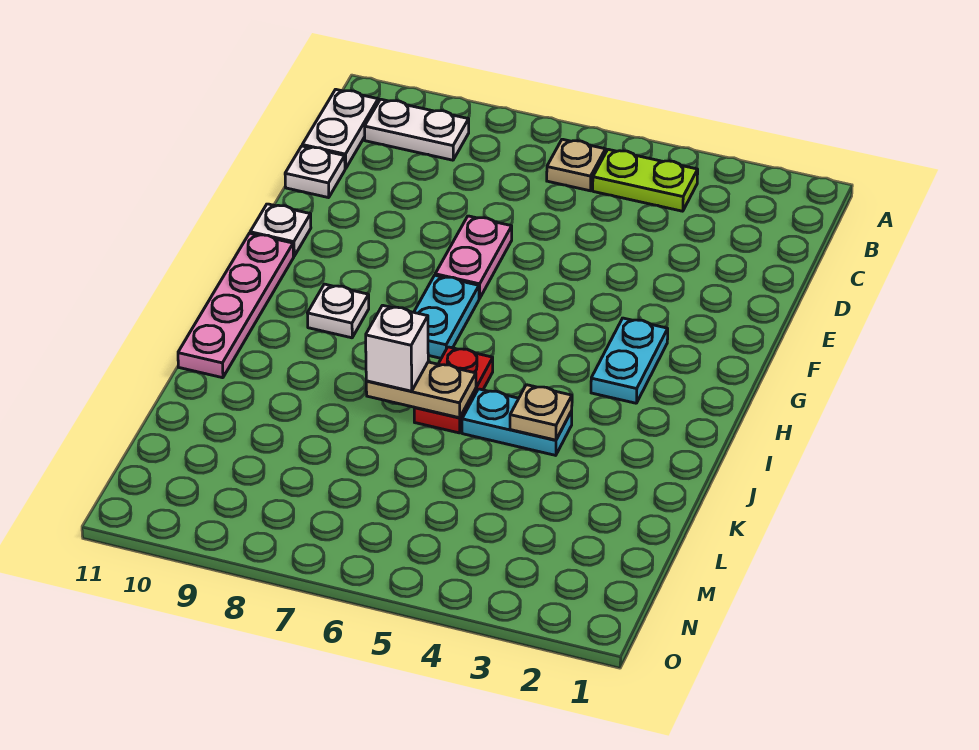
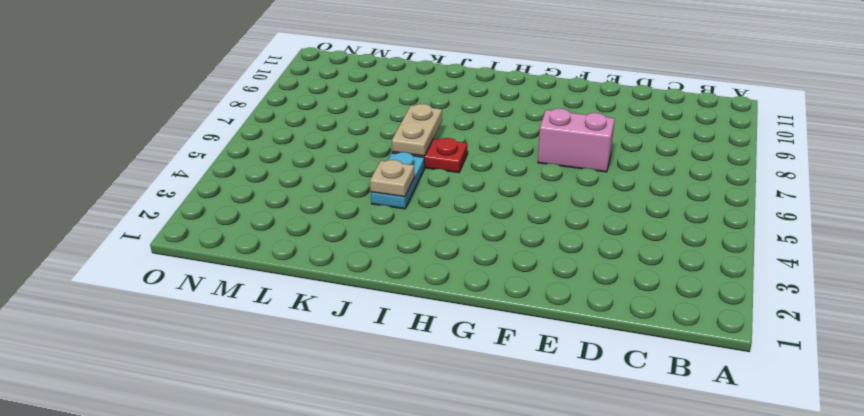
pink 1x2 brick [538,109,615,172] -> pink 1x2 plate [435,216,512,299]
none -> lime 1x2 plate [593,149,698,211]
none -> tan 1x1 plate [547,139,605,191]
none -> white 1x2 plate [365,99,469,160]

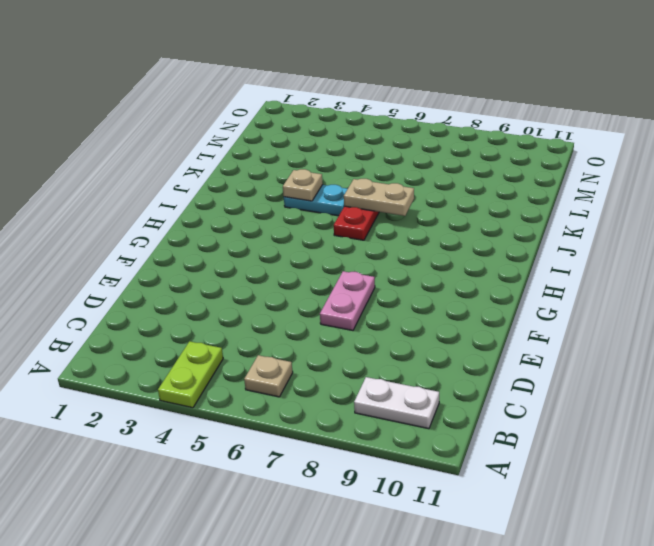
lime 1x2 plate [158,341,223,408] -> lime 1x2 plate turned to [593,149,698,211]
none -> white 1x2 plate [302,89,378,169]
none -> white 1x1 plate [285,146,345,198]
none -> white 1x1 plate [250,204,311,256]

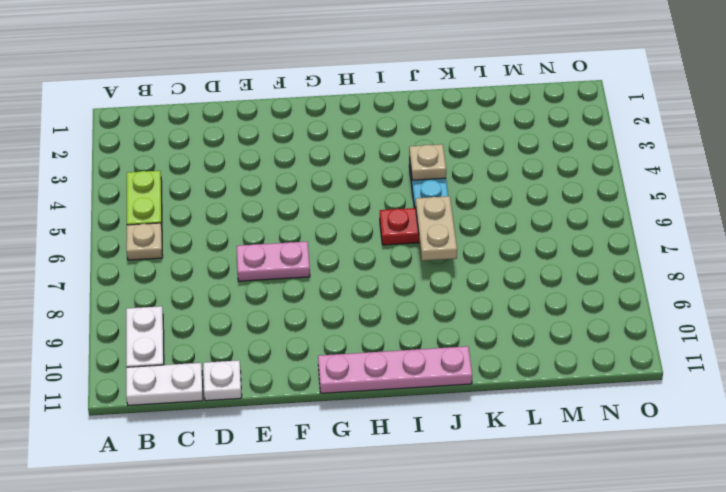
none -> white 1x1 plate [250,204,311,256]
none -> cyan 1x2 plate [591,318,668,403]
none -> cyan 1x2 plate [414,275,479,358]

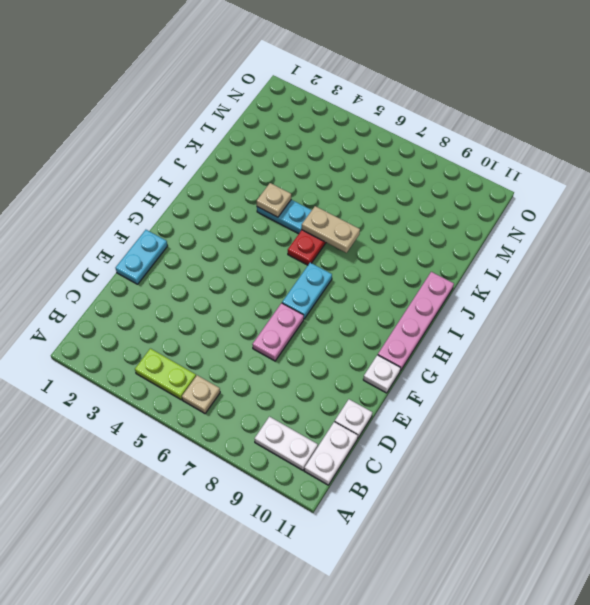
cyan 1x2 plate [115,230,168,284] -> cyan 1x2 plate moved to [591,318,668,403]
none -> white 1x1 plate [308,284,369,338]
none -> white 1x1 brick [366,305,428,391]

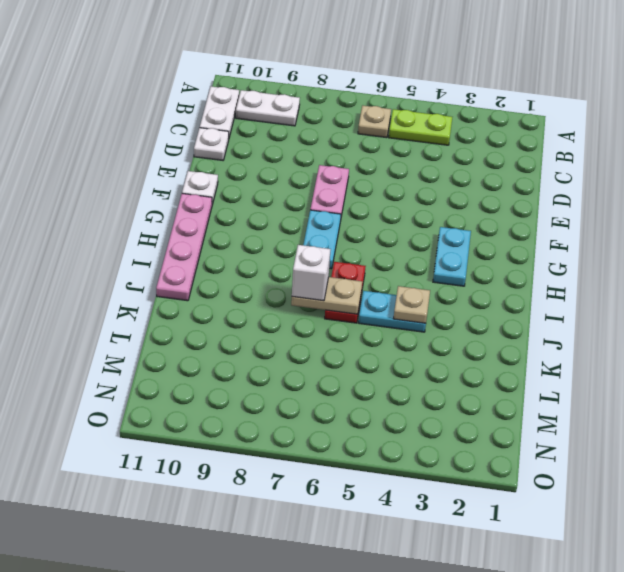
none -> white 1x1 plate [308,284,369,338]

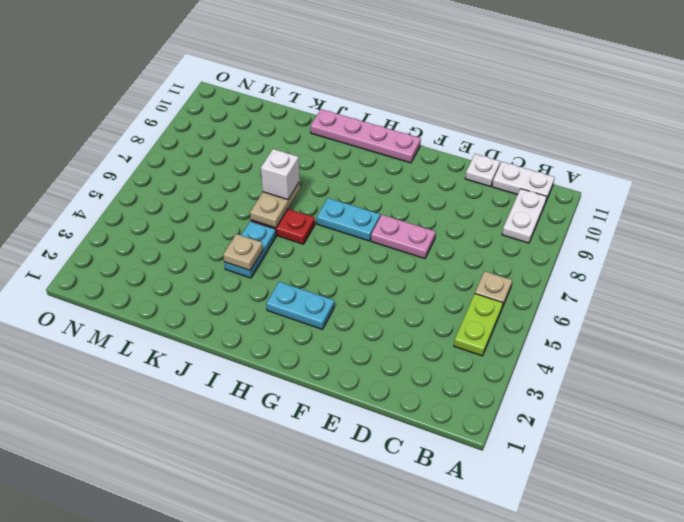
none -> white 1x1 plate [250,204,311,256]
none -> white 1x1 plate [308,284,369,338]

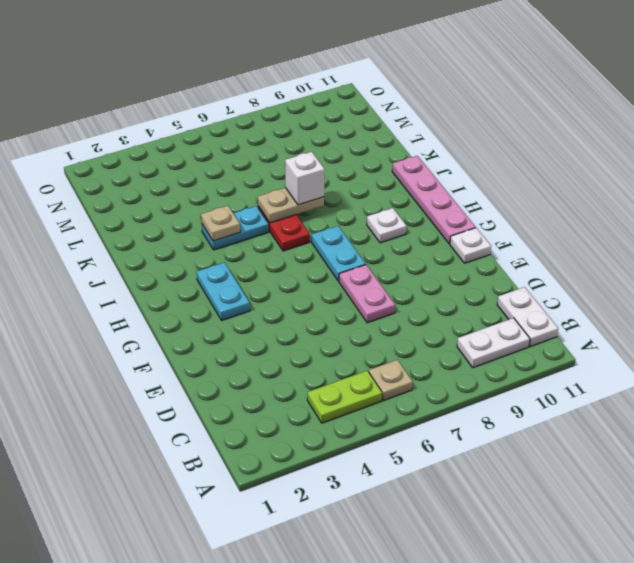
none -> white 1x1 plate [285,146,345,198]

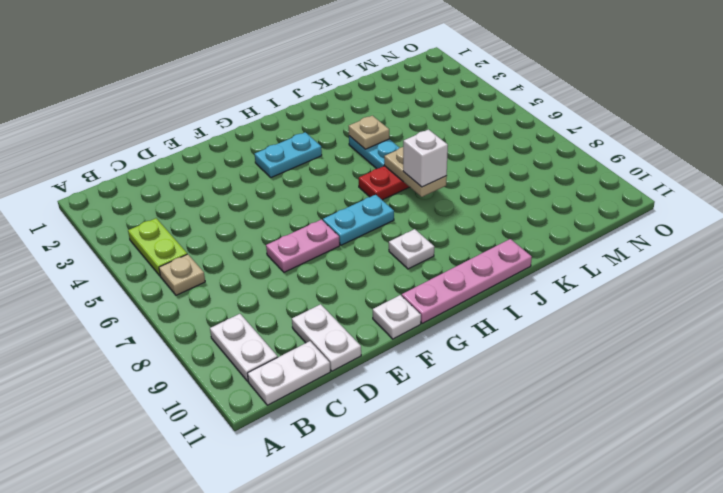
white 1x2 plate [292,304,361,371] -> white 1x1 plate [285,146,345,198]

